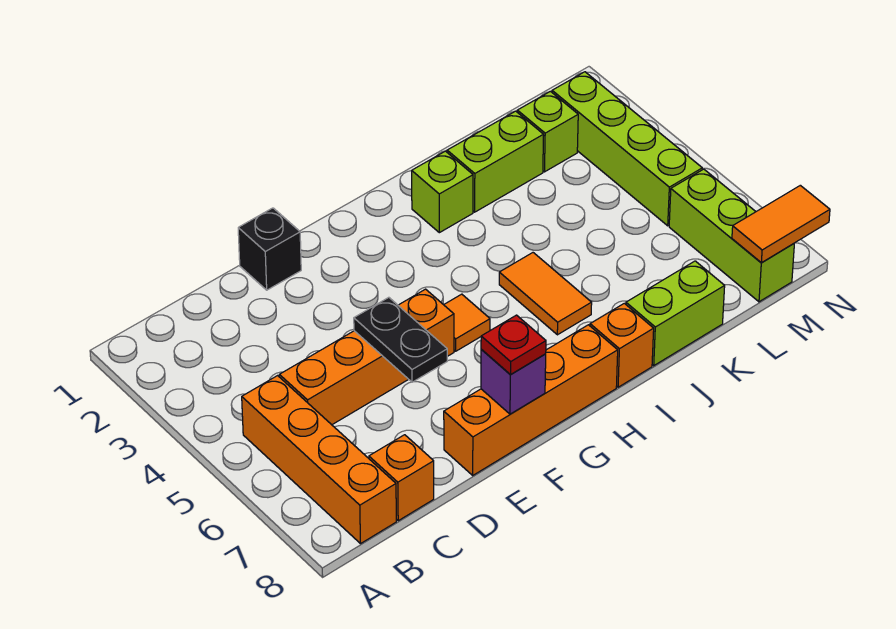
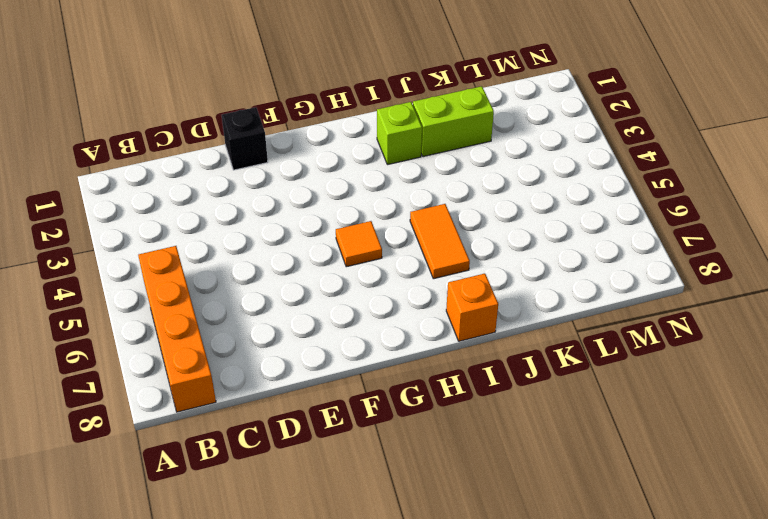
none -> orange 1x4 brick [279,289,454,425]
none -> orange 1x1 brick [369,435,434,521]
none -> orange 1x4 brick [444,325,618,475]

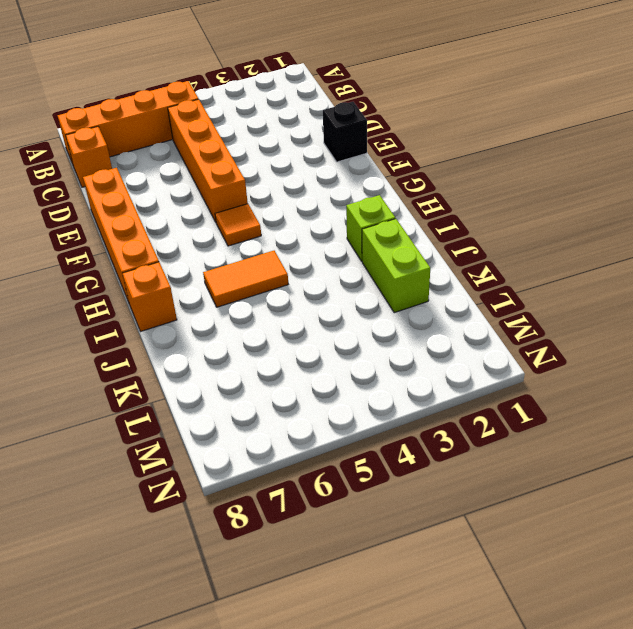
none -> lime 1x2 brick [626,261,725,366]
none -> lime 1x1 brick [517,91,578,172]
none -> lime 1x4 brick [552,72,702,226]

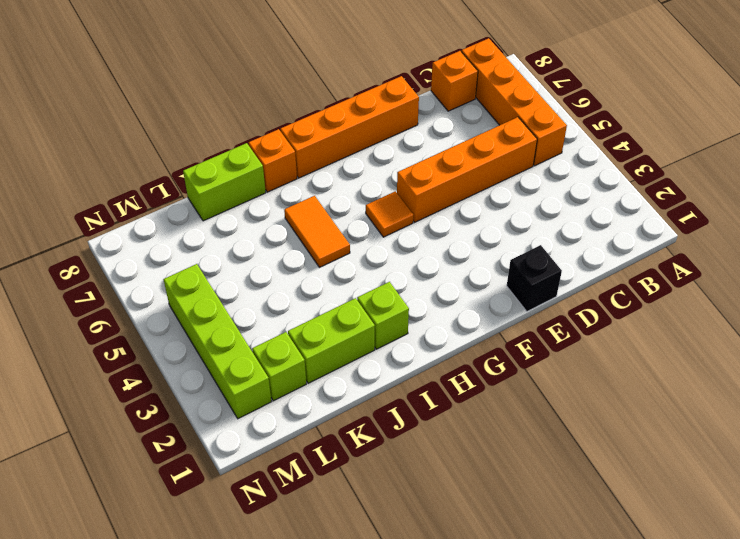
none -> lime 1x3 brick [669,169,794,302]
none -> black 1x2 plate [354,297,447,382]
none -> purple 1x1 brick [481,350,546,414]

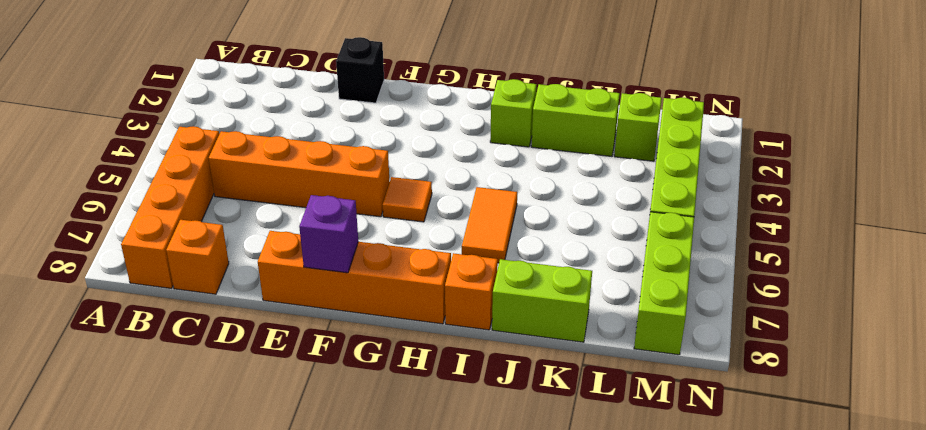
none -> black 1x2 plate [354,297,447,382]
none -> orange 1x2 tile [732,185,830,263]
none -> red 1x1 plate [481,315,546,375]

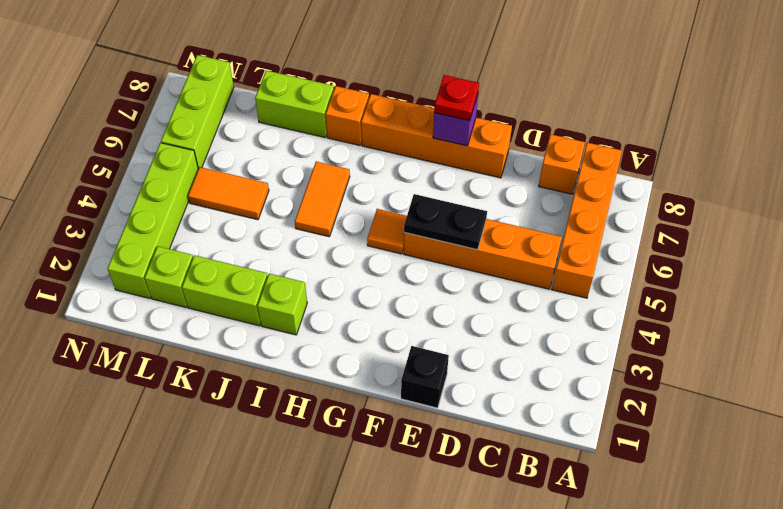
black 1x2 plate [404,194,487,250] -> black 1x2 plate turned to [354,297,447,382]
orange 1x2 tile [188,167,269,220] -> orange 1x2 tile moved to [732,185,830,263]

